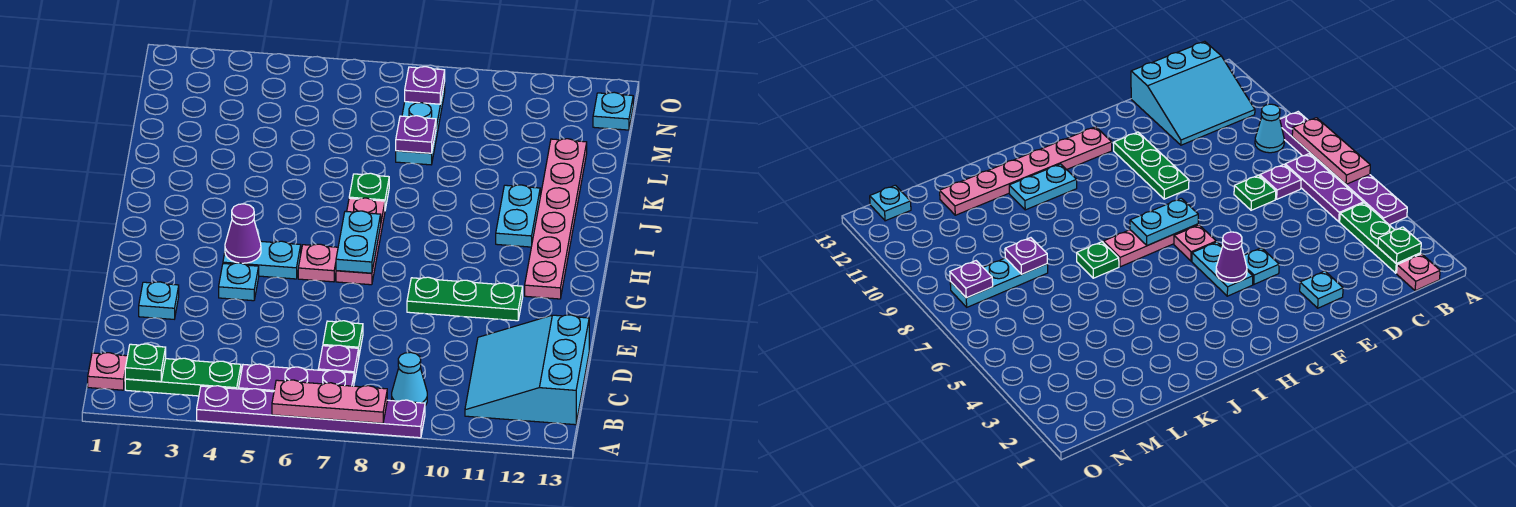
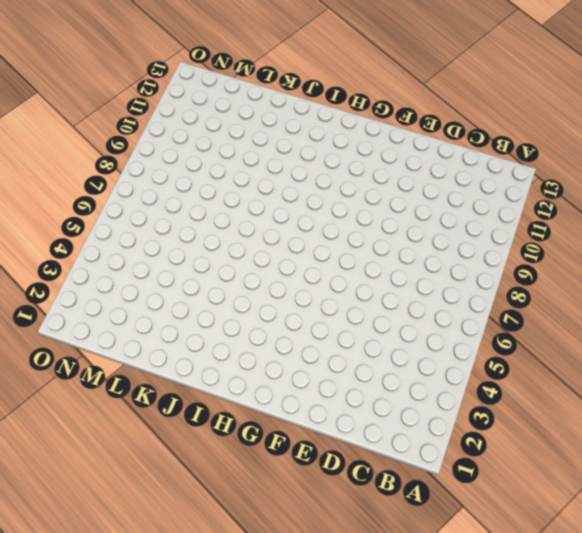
none -> purple 1x6 plate [197,386,425,438]
none -> pink 1x1 plate [88,353,127,390]
none -> green 1x3 plate [125,358,241,396]

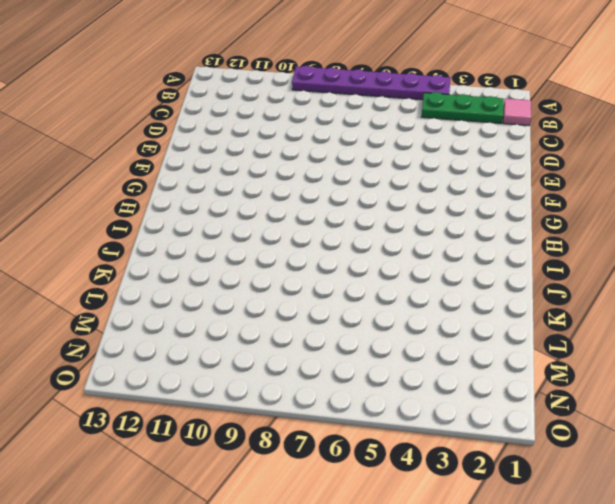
pink 1x1 tile [503,99,531,125] -> pink 1x1 plate [88,353,127,390]
none -> purple 1x3 plate [239,364,354,392]
none -> cyan 1x1 cone [392,352,427,405]
none -> cyan 3x3 slope [465,315,589,425]

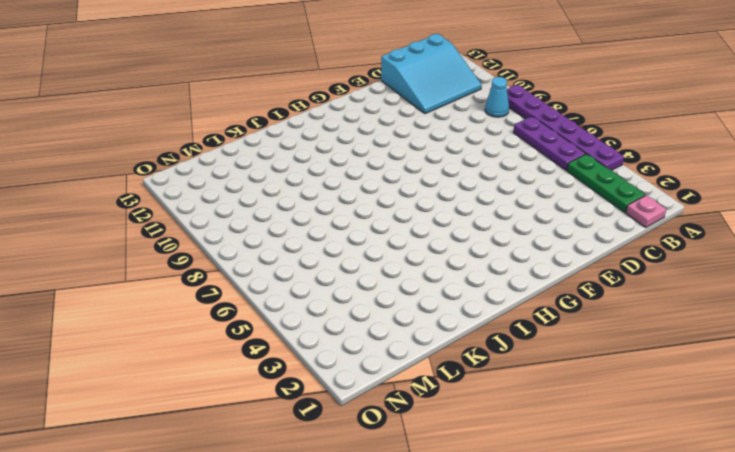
none -> purple 1x1 plate [318,345,359,382]
none -> green 1x1 plate [323,321,363,354]
none -> cyan 1x1 plate [139,282,179,319]

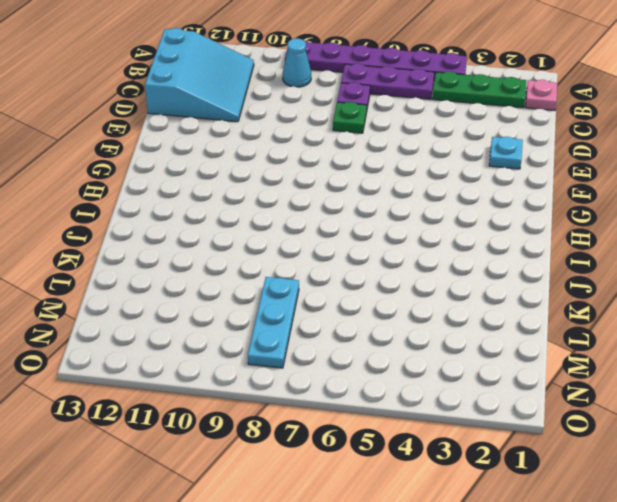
none -> cyan 1x1 plate [219,263,259,301]
none -> green 1x3 plate [407,277,523,321]
none -> cyan 1x2 plate [223,241,301,279]

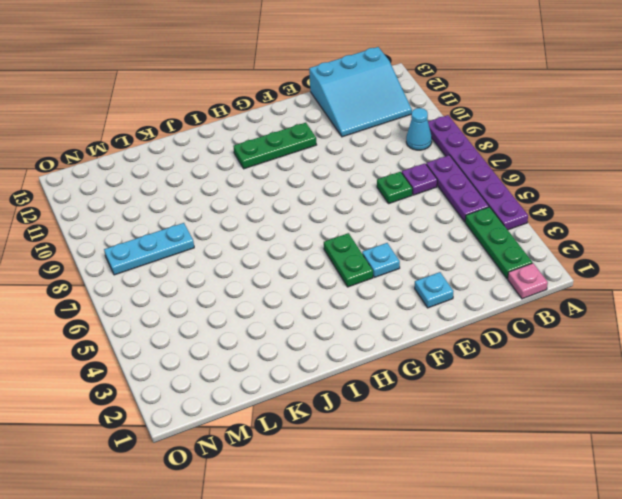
green 1x3 plate [233,123,316,169] -> green 1x3 plate turned to [407,277,523,321]
green 1x2 plate [324,233,373,287] -> cyan 1x2 plate [223,241,301,279]
none -> pink 1x1 plate [298,244,338,282]
none -> pink 1x3 plate [336,198,385,285]
none -> pink 1x6 plate [525,139,587,299]

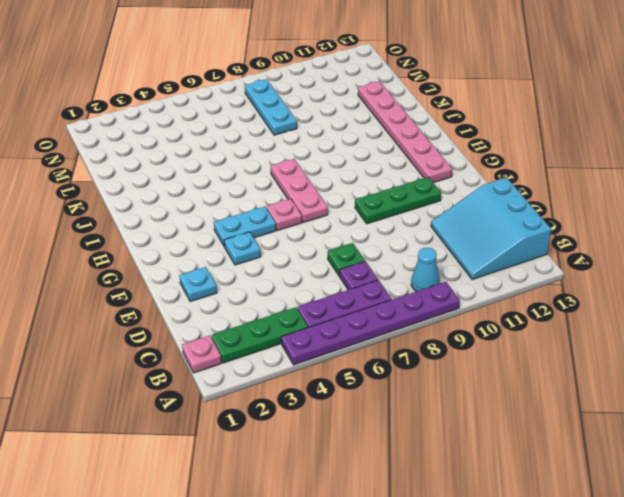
none -> cyan 1x2 plate [496,185,540,247]
none -> green 1x1 plate [349,173,389,209]
none -> cyan 1x1 plate [593,92,633,130]

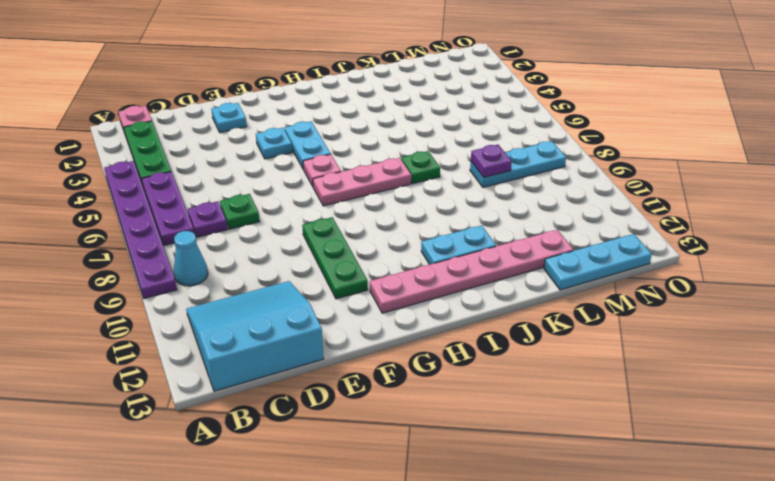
cyan 1x3 plate [544,234,652,290] -> cyan 1x1 plate [593,92,633,130]
none -> pink 1x3 plate [272,380,387,423]
none -> green 1x1 plate [125,344,166,382]
none -> purple 1x1 cone [225,204,261,263]

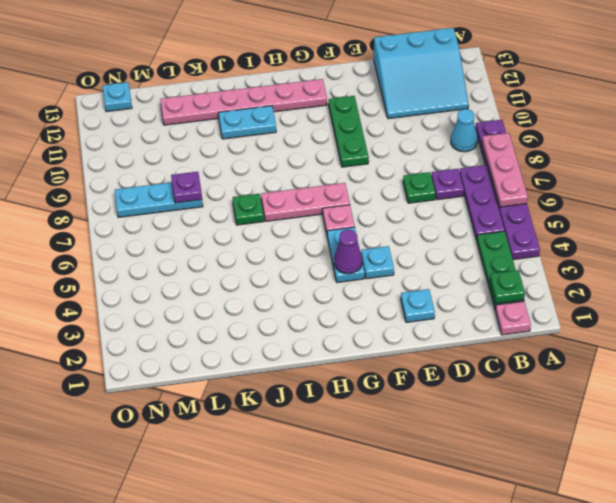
none -> cyan 1x2 plate [336,211,381,273]
none -> purple 1x1 plate [405,67,445,104]

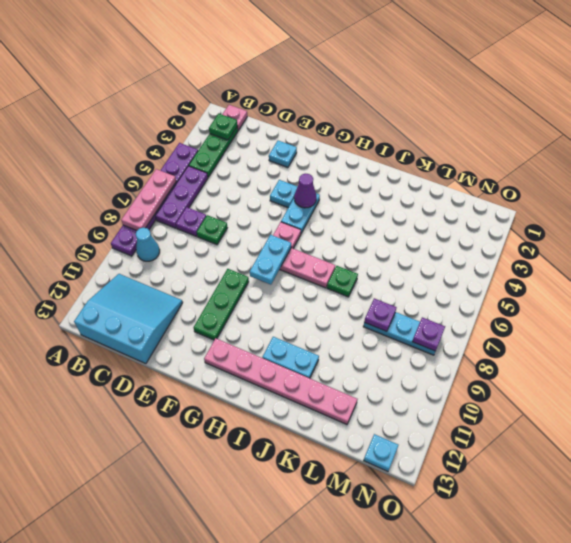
cyan 1x2 plate [250,235,291,285] -> cyan 1x2 plate turned to [336,211,381,273]

